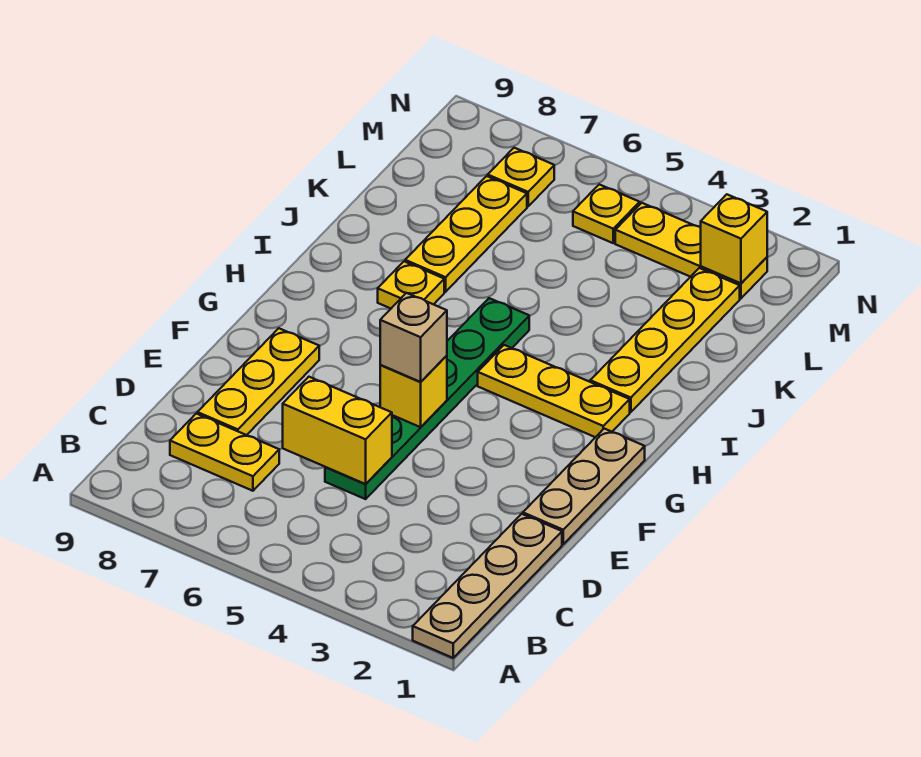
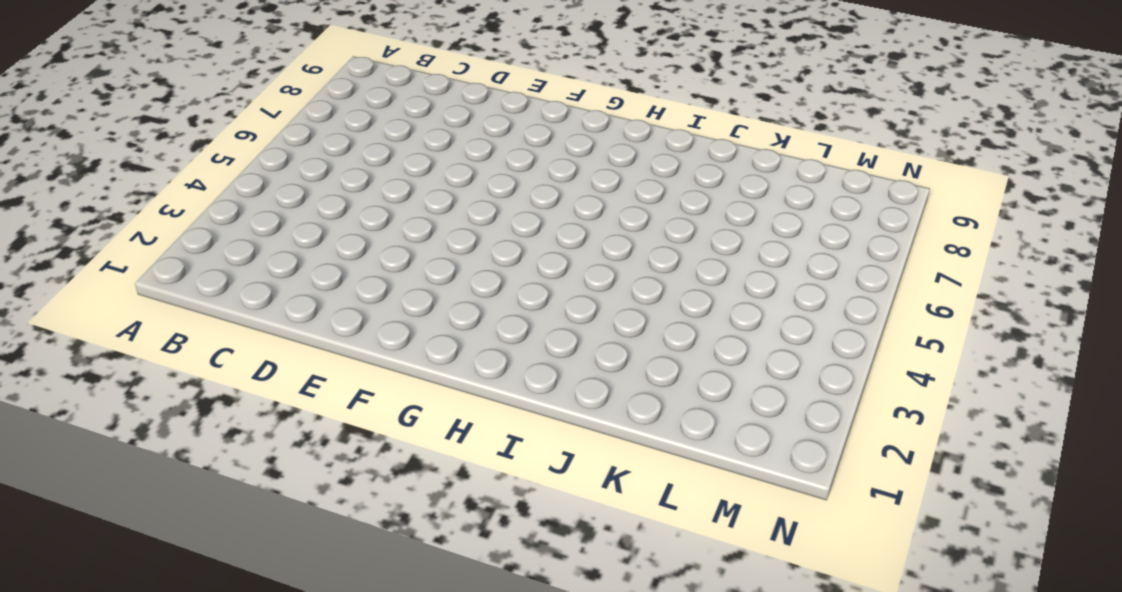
none -> tan 1x4 plate [413,514,562,658]
none -> yellow 1x2 plate [170,414,279,491]
none -> green 1x6 plate [325,298,529,499]

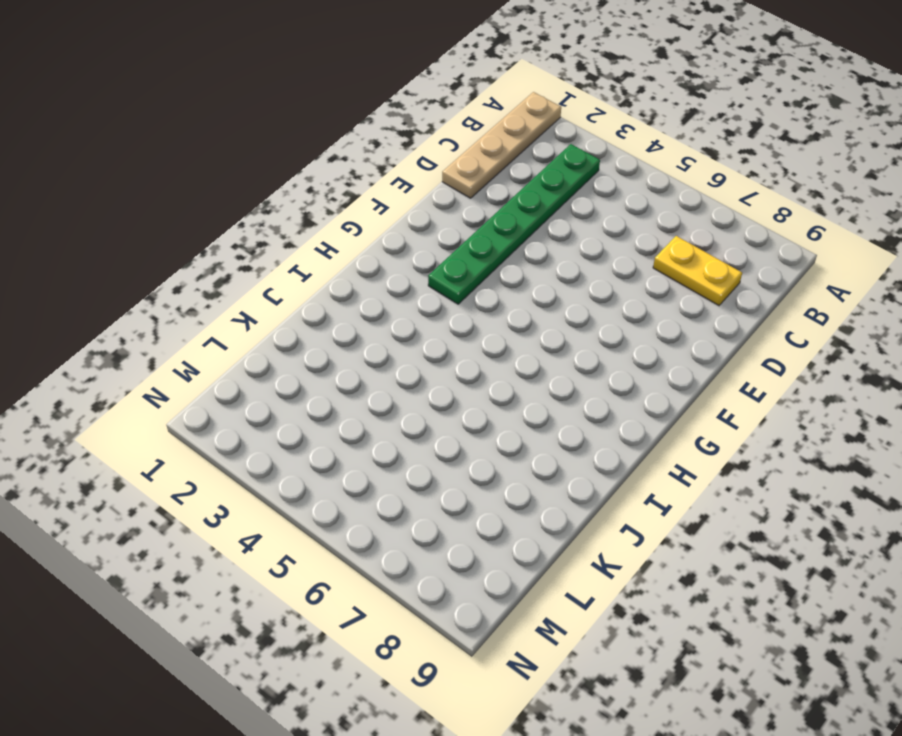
green 1x6 plate [428,144,600,304] -> green 1x6 plate moved to [325,298,529,499]
none -> yellow 1x3 plate [197,328,319,435]
none -> tan 1x3 plate [523,429,645,544]
none -> yellow 1x3 plate [478,345,630,437]

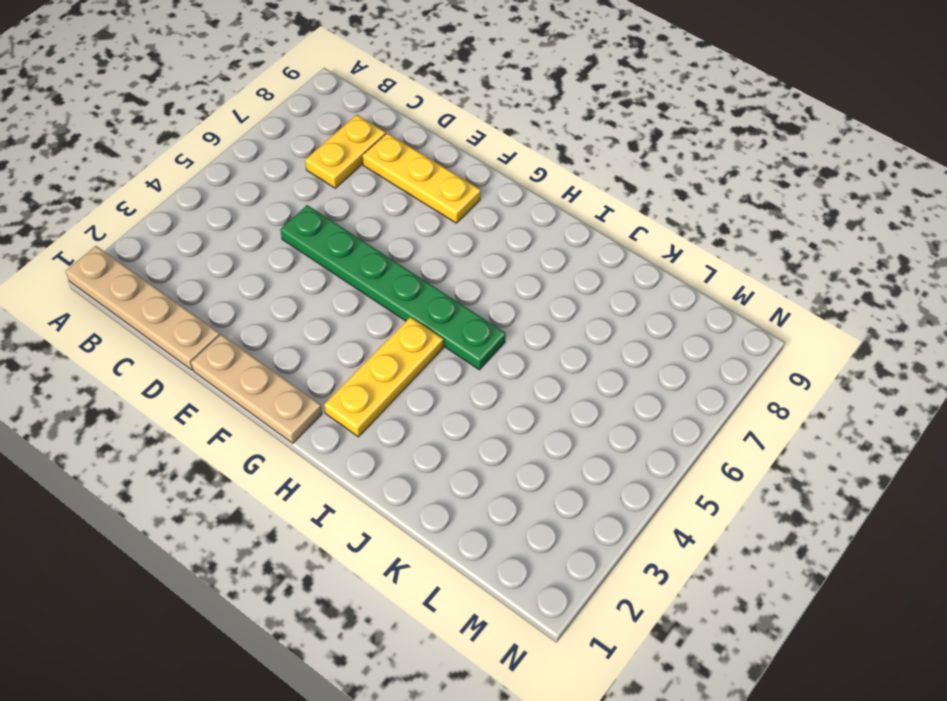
none -> yellow 1x4 plate [590,268,740,412]
none -> yellow 1x1 plate [378,261,444,308]
none -> yellow 1x3 plate [405,176,527,292]

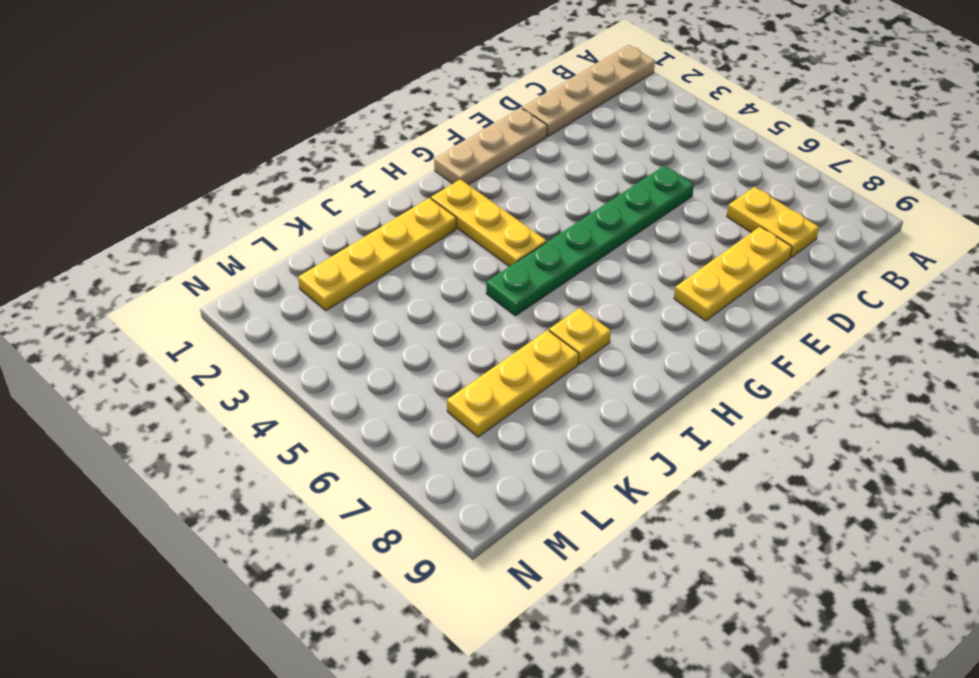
none -> yellow 1x3 plate [615,203,767,298]
none -> yellow 1x1 plate [573,184,640,243]
none -> yellow 1x1 plate [488,148,554,206]

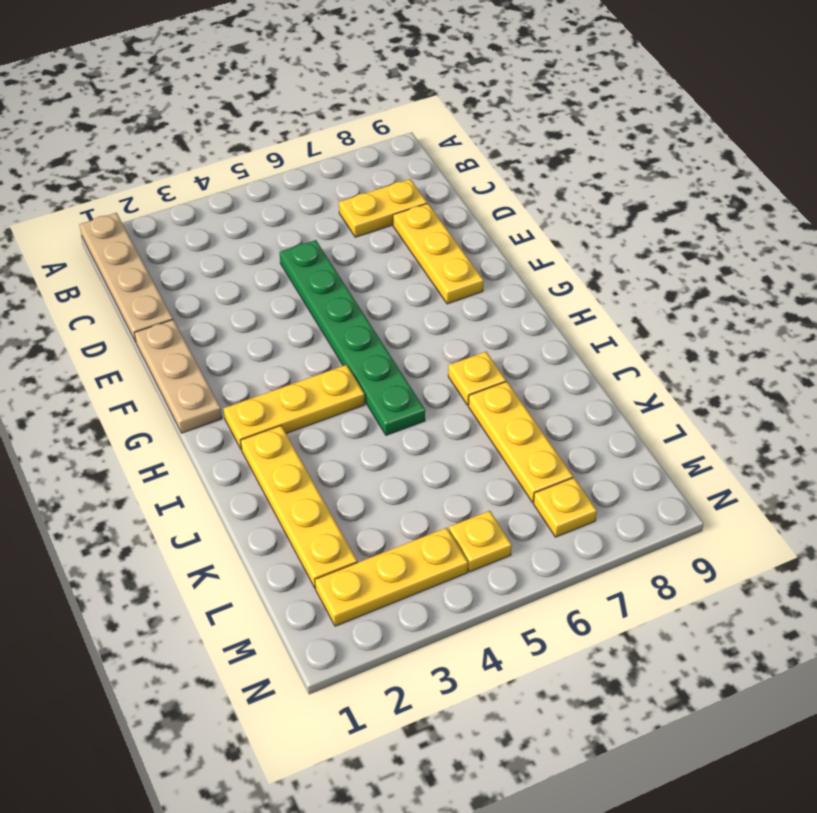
none -> yellow 1x2 brick [283,377,392,484]
none -> yellow 1x1 brick [380,356,447,427]
none -> yellow 1x1 brick [701,194,767,283]

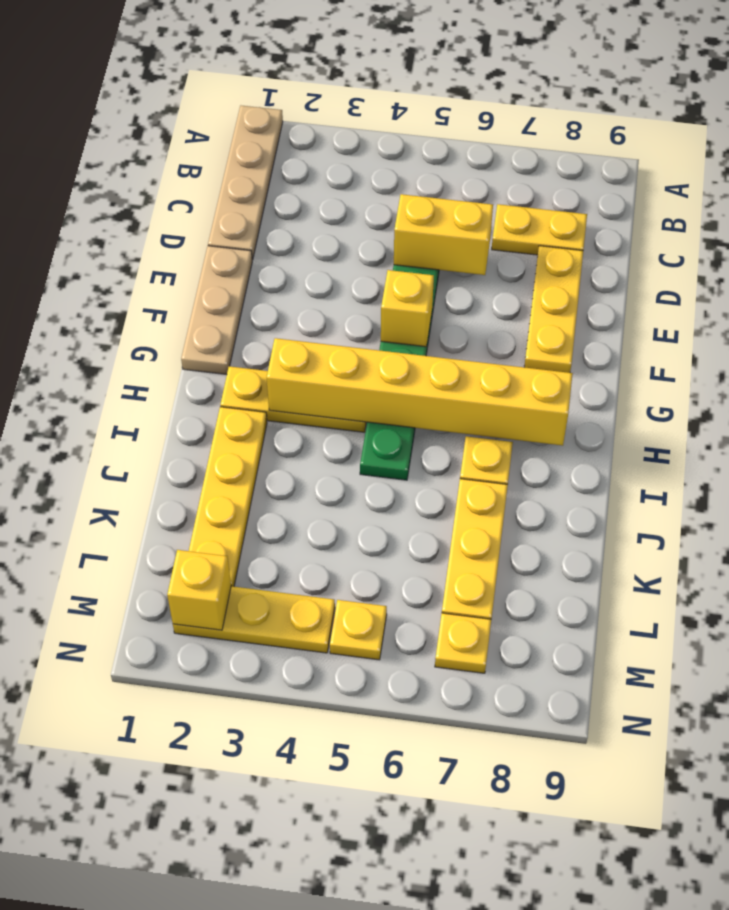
yellow 1x6 brick [267,338,573,446] -> none
none -> tan 1x1 brick [380,293,447,382]

